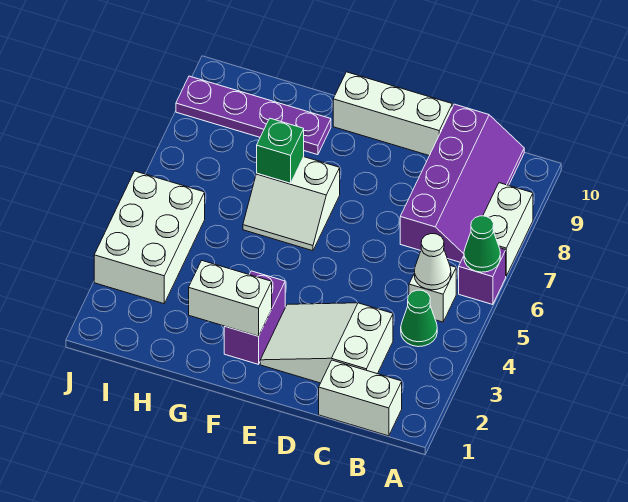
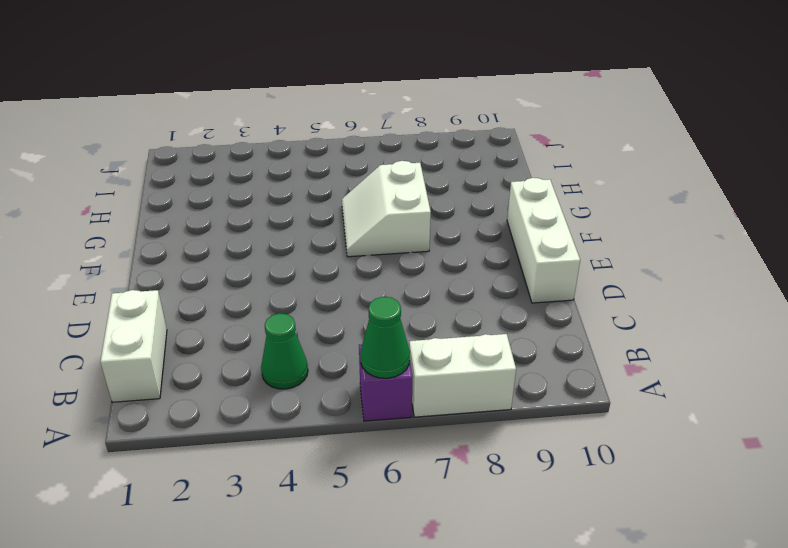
none -> white 1x1 brick [409,266,456,322]
none -> purple 2x4 slope [400,104,524,262]
none -> white 2x3 slope [260,303,393,383]

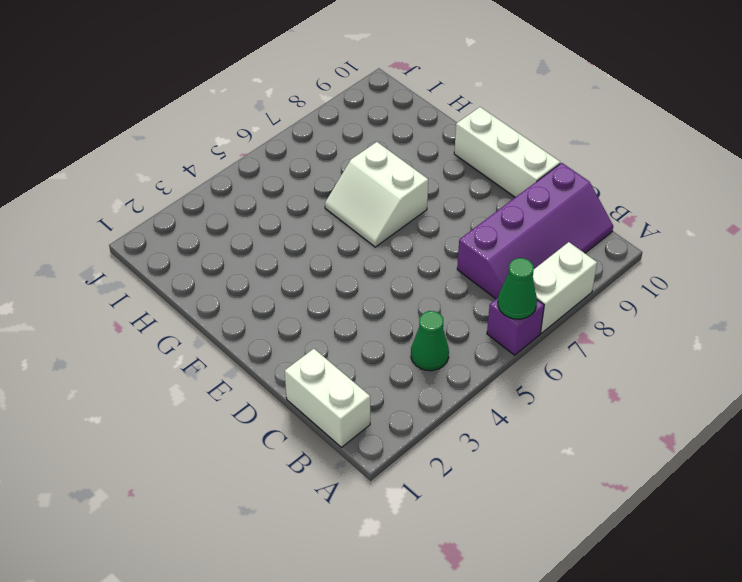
none -> white 1x1 brick [409,266,456,322]
none -> white 2x3 slope [260,303,393,383]
none -> purple 1x2 brick [224,271,285,364]

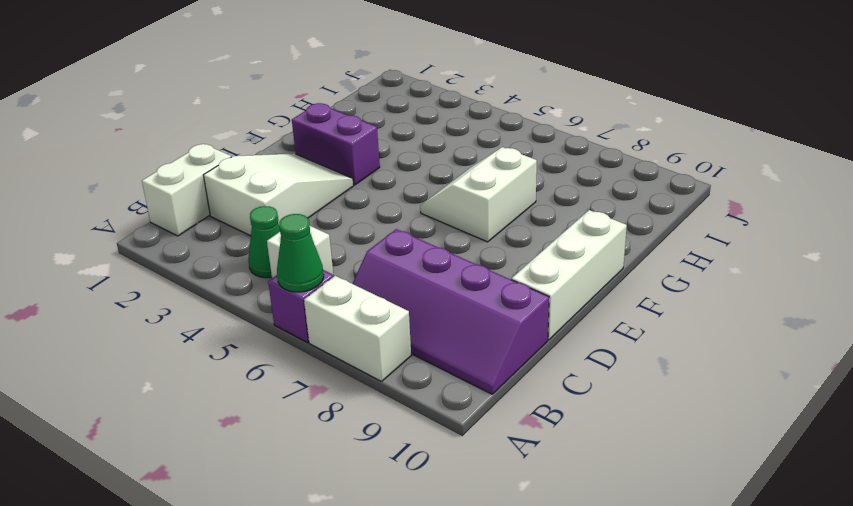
none -> purple 1x4 plate [176,76,331,155]
none -> white 2x3 brick [94,171,205,304]
none -> white 1x1 cone [414,234,451,290]

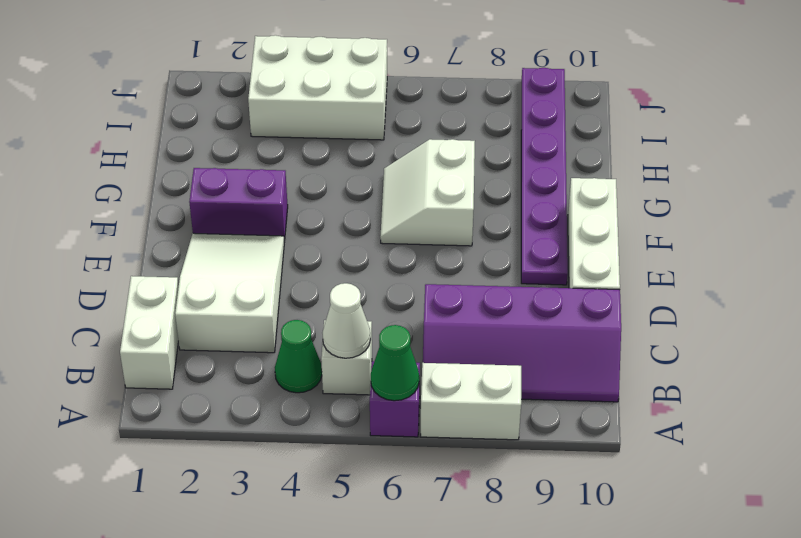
purple 1x6 plate [521,68,568,285] -> purple 1x4 plate [176,76,331,155]
none -> white 1x2 brick [189,261,272,336]
none -> green 1x1 brick [257,118,304,183]

